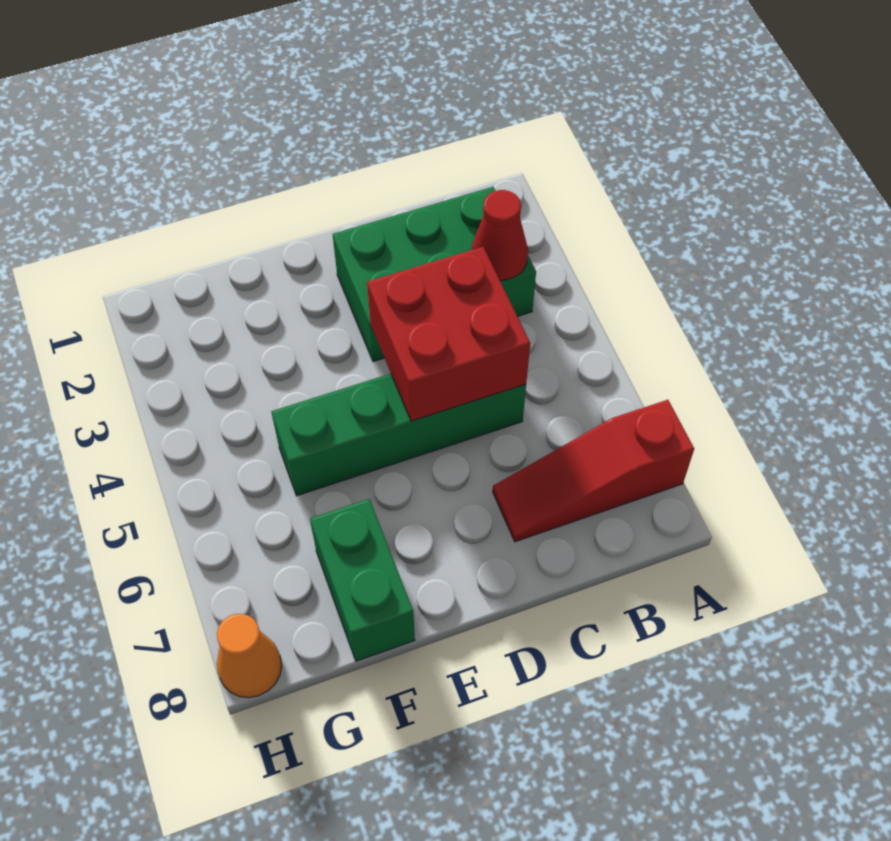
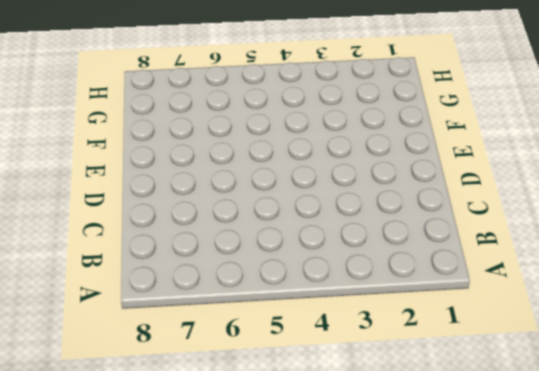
none -> red 1x3 slope [493,400,694,542]
none -> green 2x3 brick [333,187,536,362]

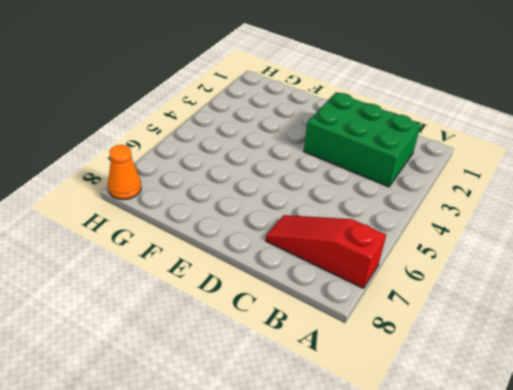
none -> green 1x4 brick [271,374,526,496]
none -> green 1x2 brick [310,499,415,661]

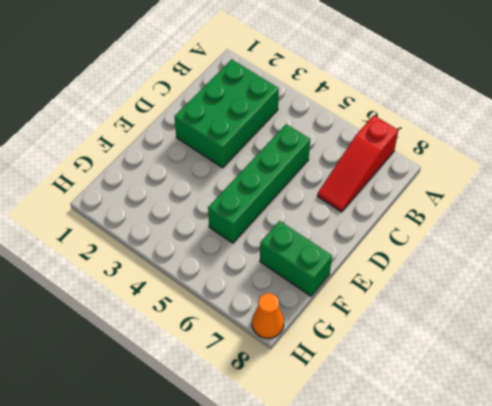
none -> red 1x1 cone [472,190,528,281]
none -> red 2x2 brick [367,247,530,421]

